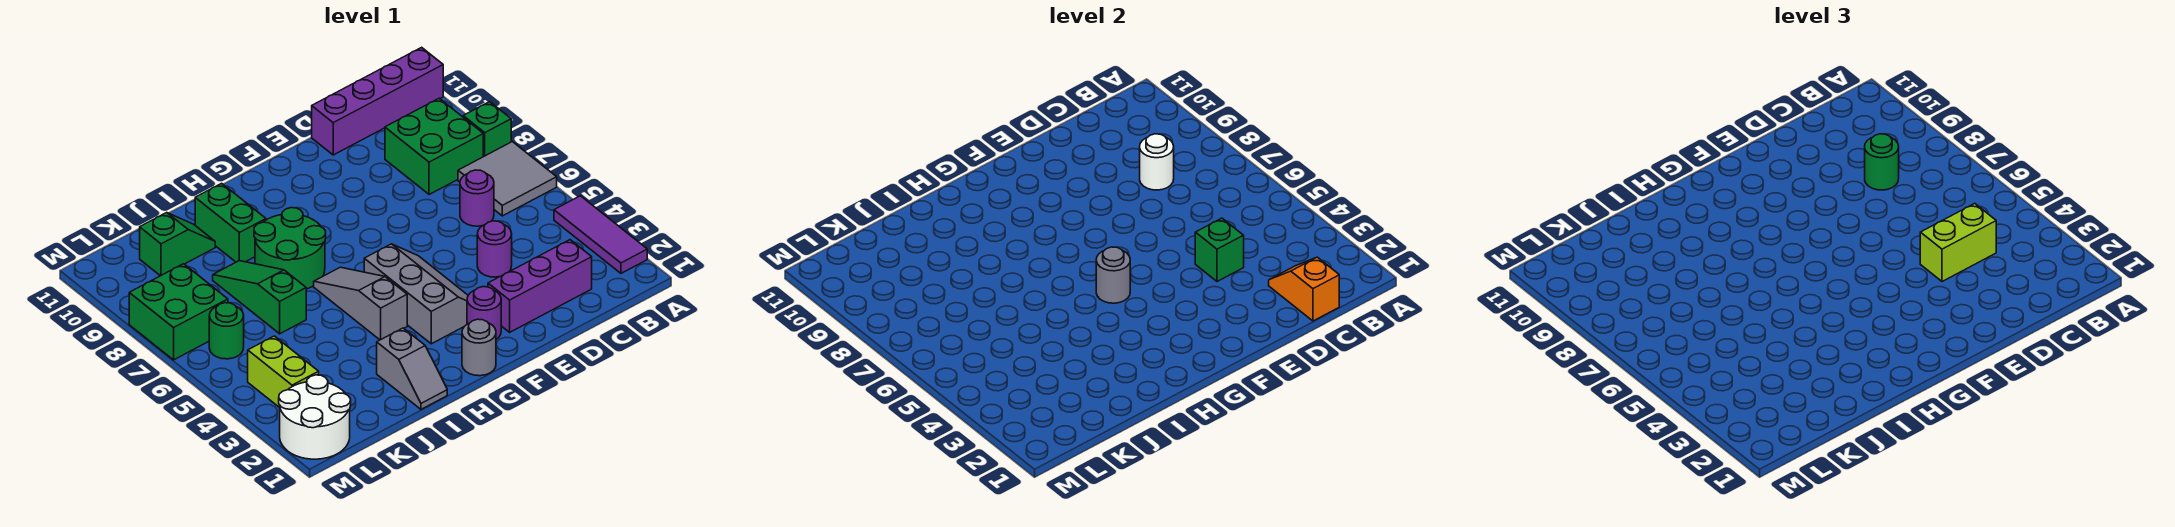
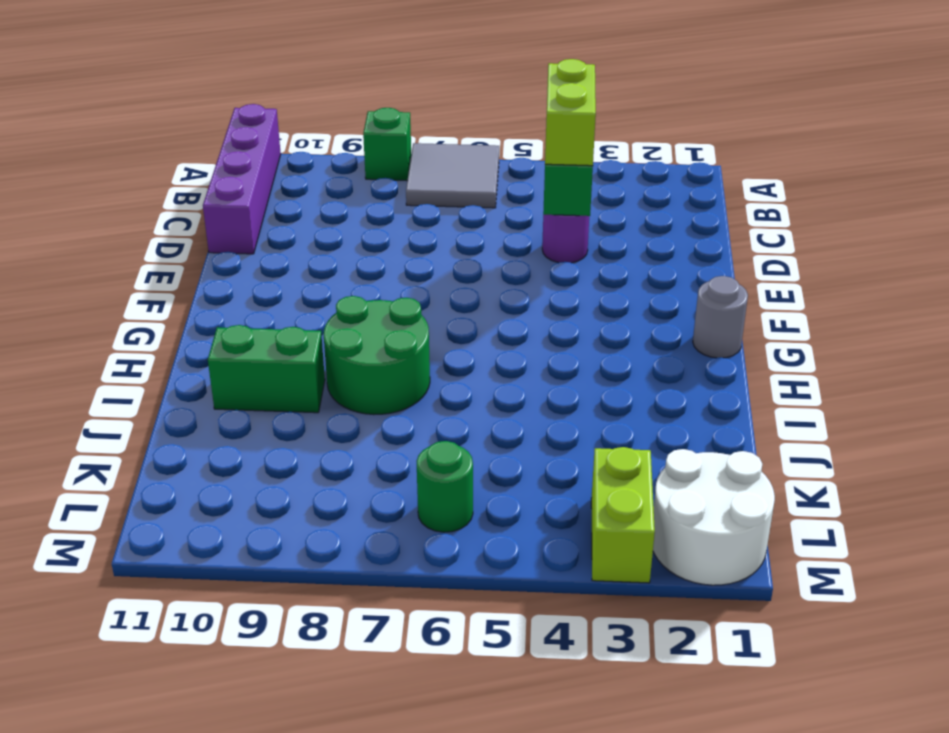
lime 1x2 brick [591,447,655,583] -> lime 1x2 brick turned to [248,336,319,408]
none -> purple 1x3 tile [554,196,647,273]
none -> green 2x2 brick [385,98,483,195]
none -> purple 1x3 brick [488,240,592,332]

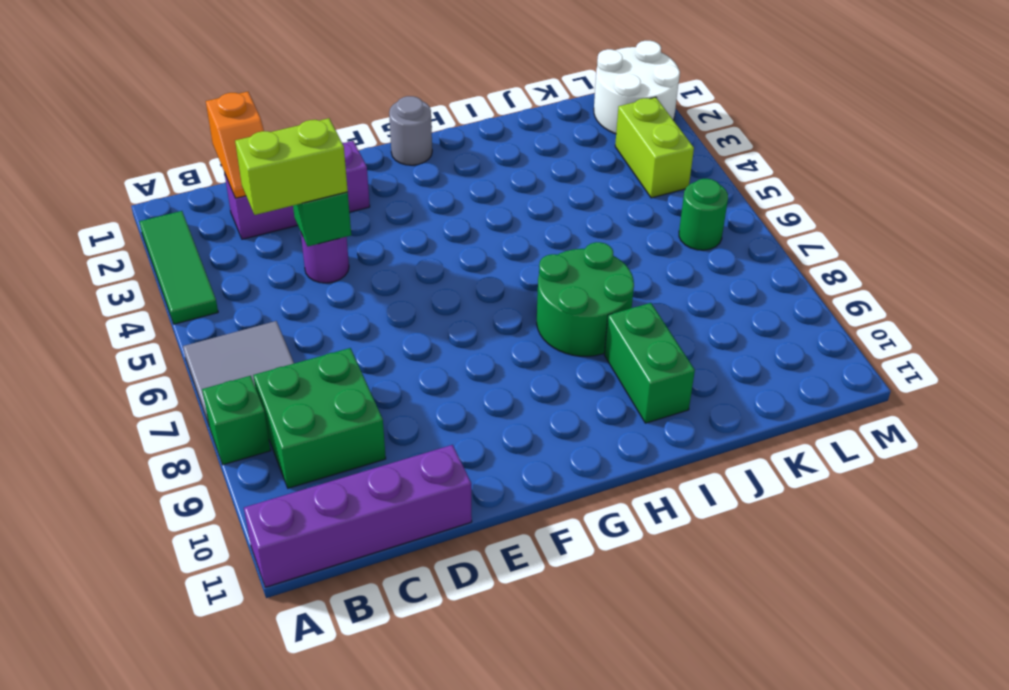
green 1x3 tile [139,211,218,324] -> purple 1x3 tile [554,196,647,273]
none -> purple 1x1 round brick [460,170,494,226]
none -> purple 1x1 round brick [467,287,501,339]
none -> grey 2x3 slope [364,244,468,344]

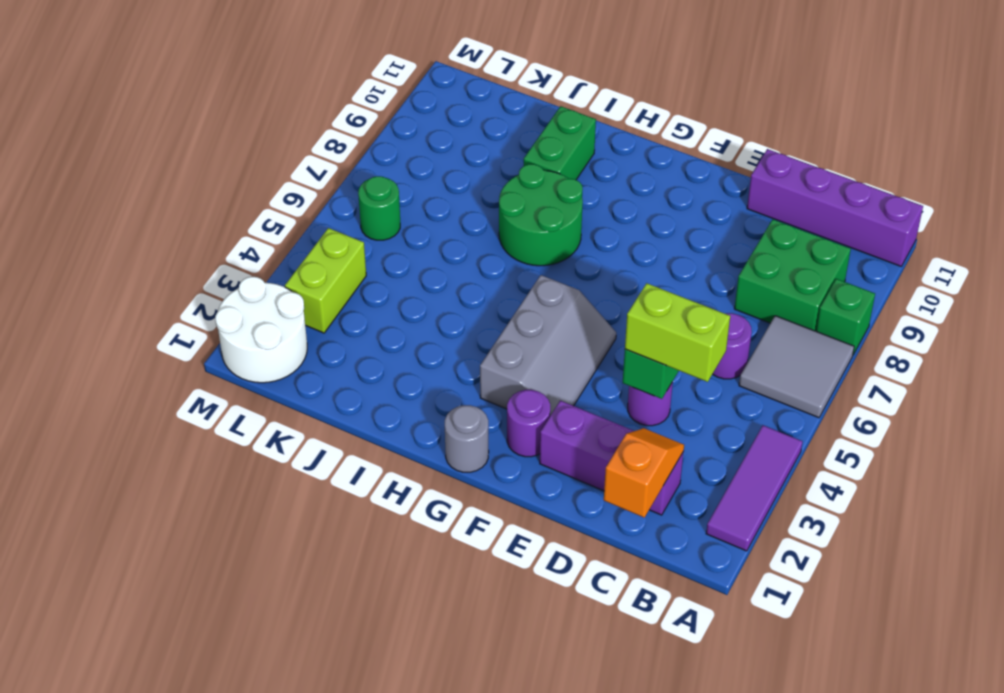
none -> grey 1x3 slope [314,267,407,340]
none -> grey 1x2 slope [377,328,447,409]
none -> green 1x3 slope [213,261,306,334]

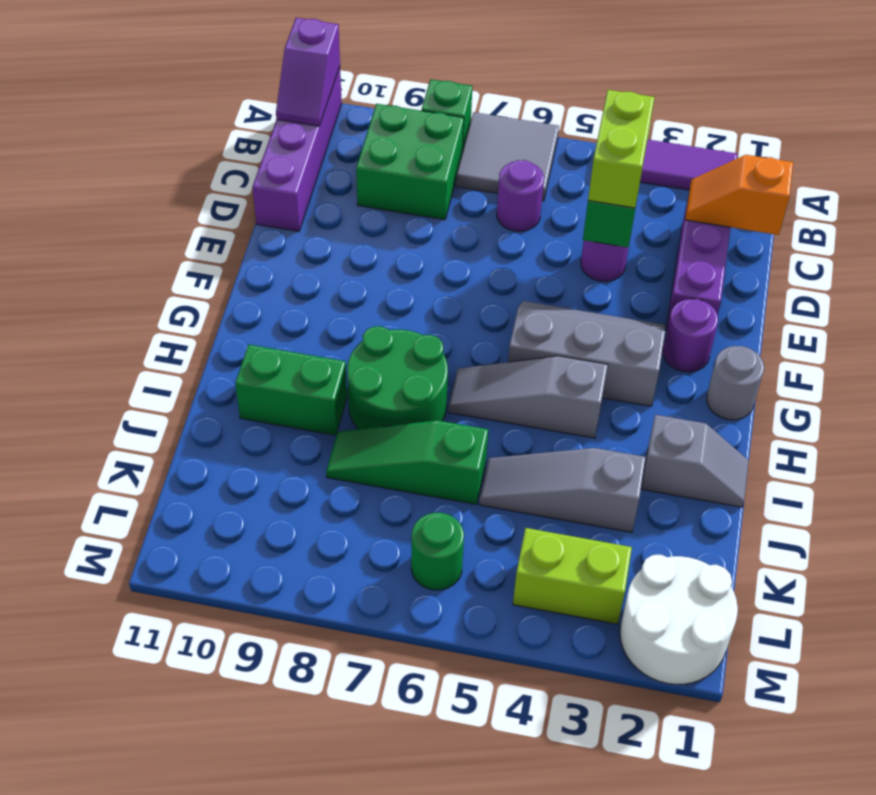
purple 1x2 slope [276,18,340,126] -> none
grey 1x3 slope [479,448,646,532] -> none
none -> green 1x2 slope [140,213,215,276]
none -> green 2x2 brick [129,264,228,360]
none -> white 1x1 round brick [1140,134,1174,190]

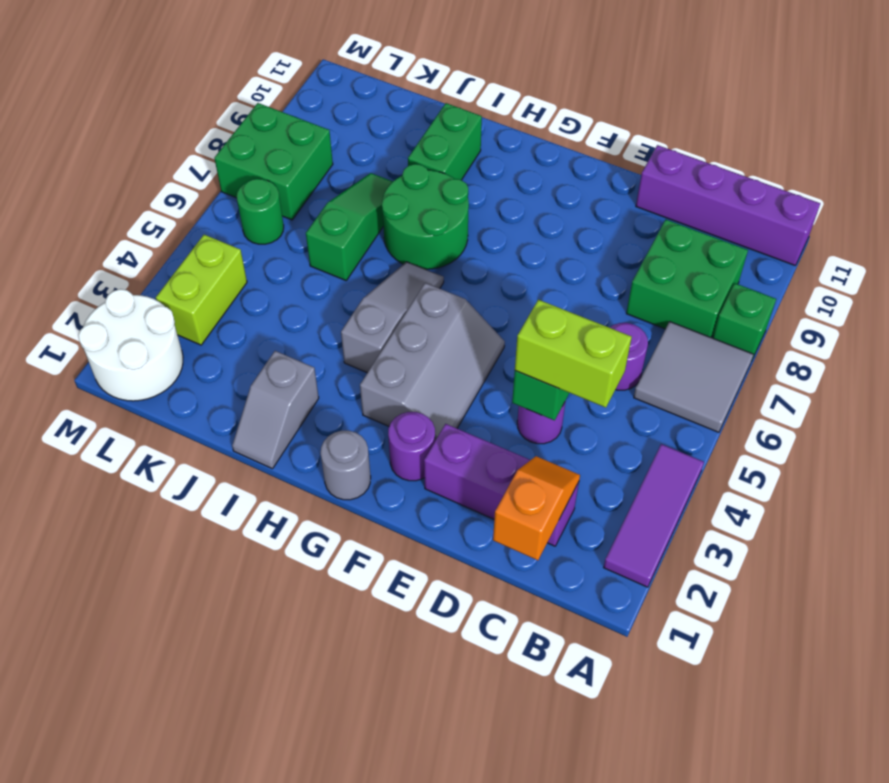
none -> green 1x2 slope [140,213,215,276]
none -> white 1x1 round brick [1140,134,1174,190]
none -> grey 1x1 round brick [1096,247,1130,303]

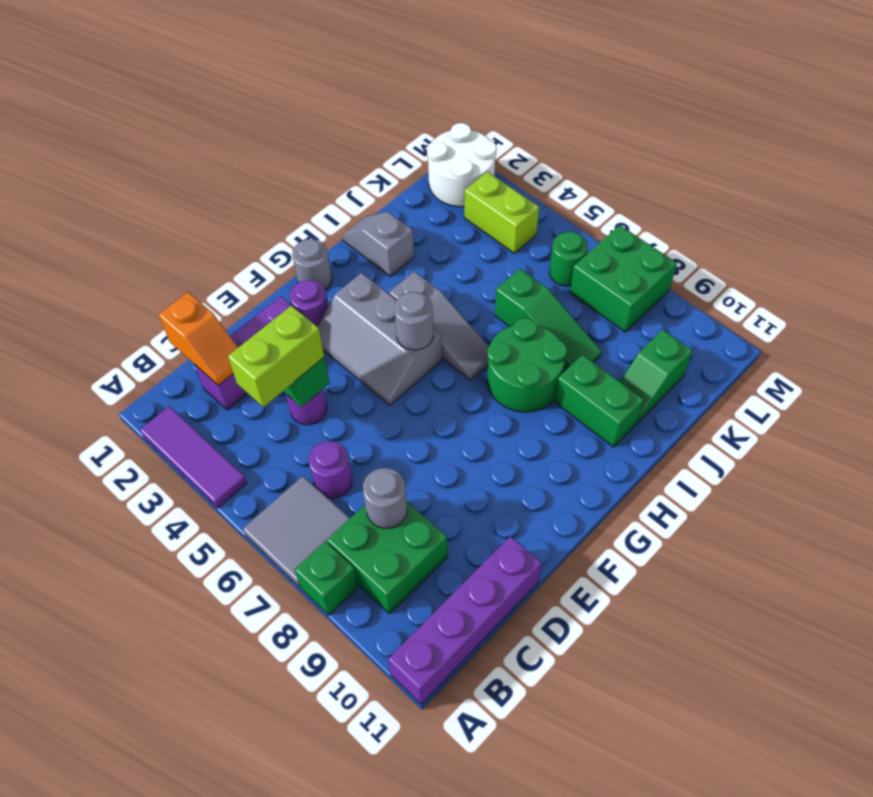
grey 1x1 round brick [363,468,407,528] -> white 1x1 round brick [1140,134,1174,190]
none -> green 1x1 round brick [1865,134,1899,190]

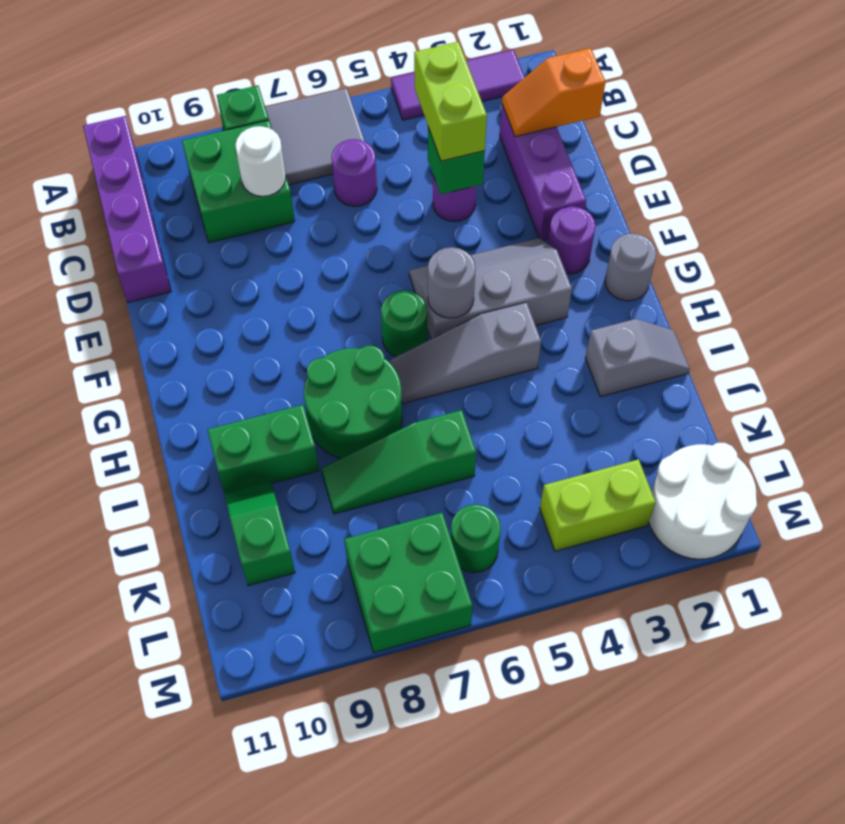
green 1x1 round brick [381,290,427,357] -> green 1x1 round brick moved to [1865,134,1899,190]

